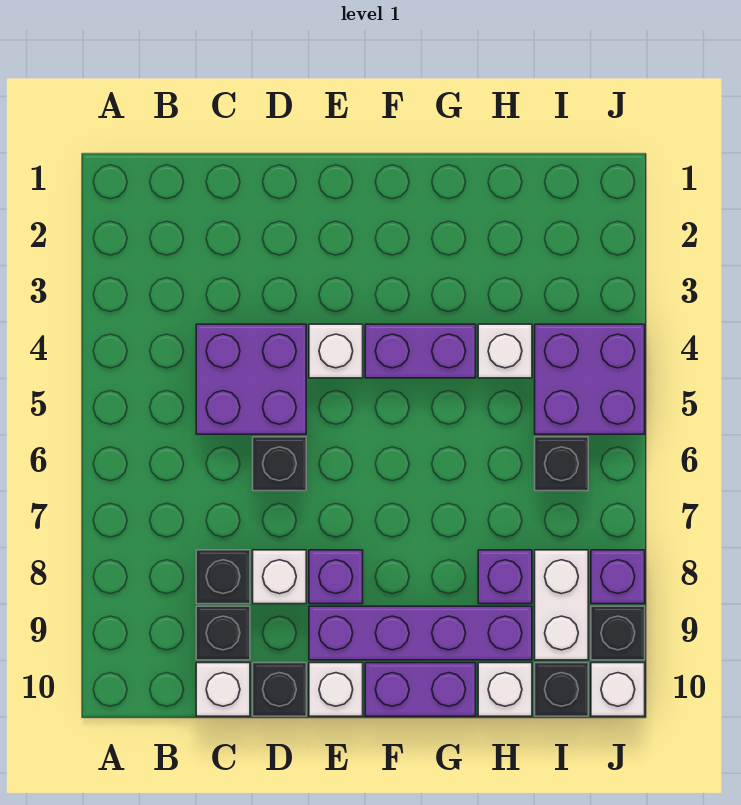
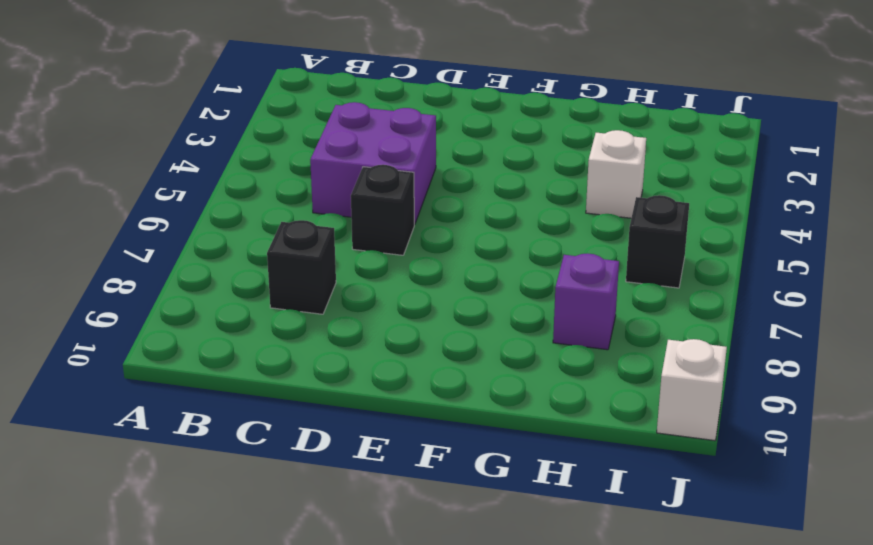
none -> black 1x1 brick [196,606,250,660]
none -> white 1x1 brick [196,663,250,716]
none -> white 1x1 brick [253,550,306,604]

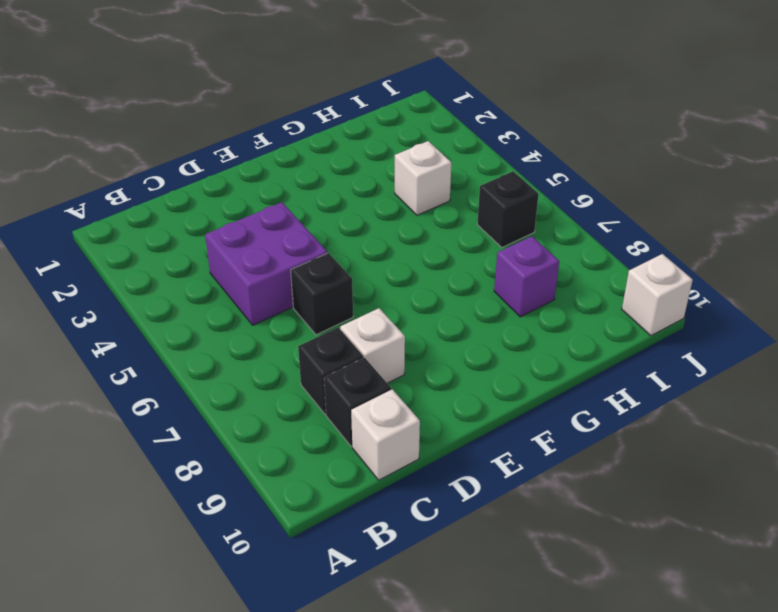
none -> black 1x1 brick [253,663,306,716]
none -> white 1x1 brick [309,324,363,378]
none -> purple 1x1 brick [309,550,363,604]

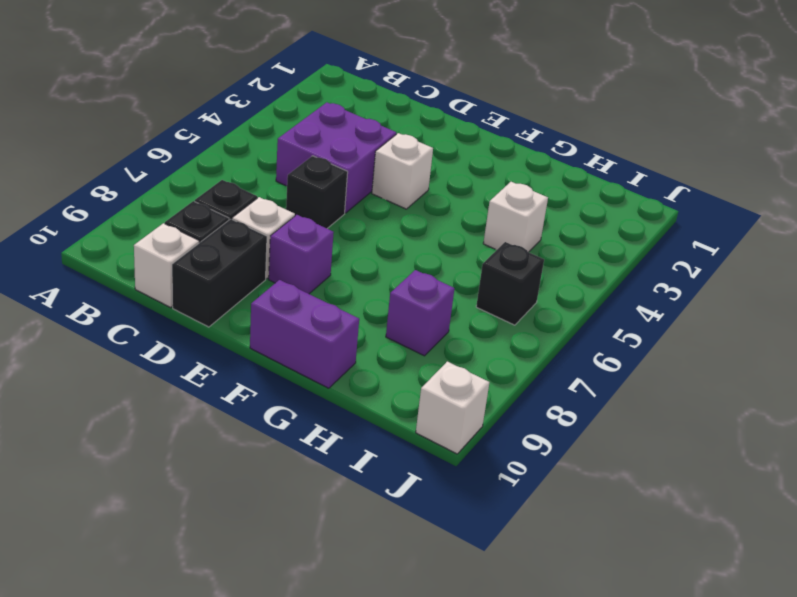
black 1x2 brick [172,219,267,327] -> black 1x1 brick [253,663,306,716]
none -> purple 1x4 brick [309,606,532,660]
none -> white 1x1 brick [309,663,363,716]
none -> purple 1x2 brick [365,324,476,378]

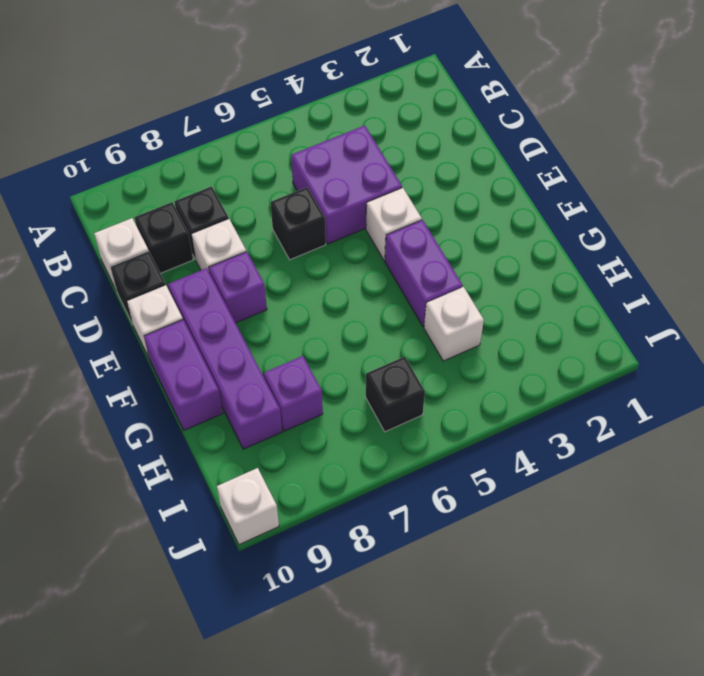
none -> white 1x1 brick [478,663,532,716]
none -> purple 2x2 brick [535,324,645,434]
none -> white 1x2 brick [535,550,588,660]

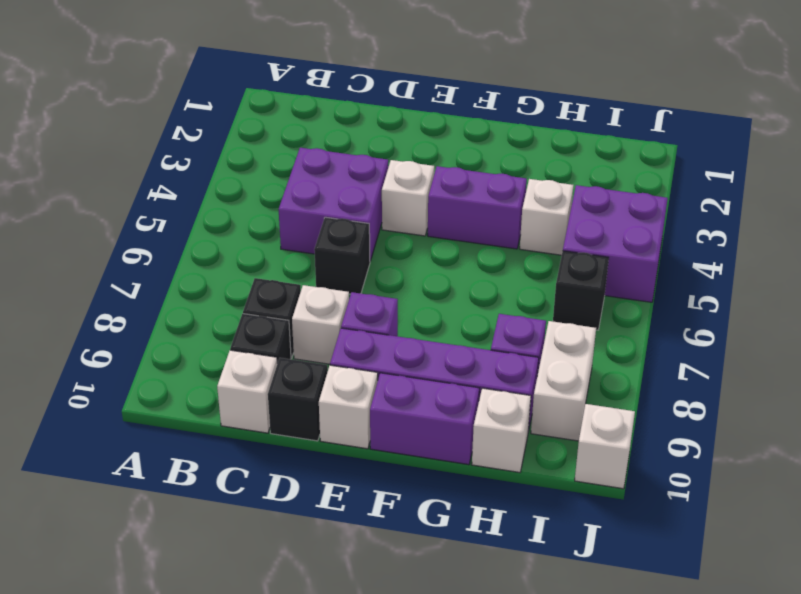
none -> black 1x1 brick [535,663,588,716]
none -> purple 1x1 brick [591,550,645,604]
none -> black 1x1 brick [591,606,645,660]

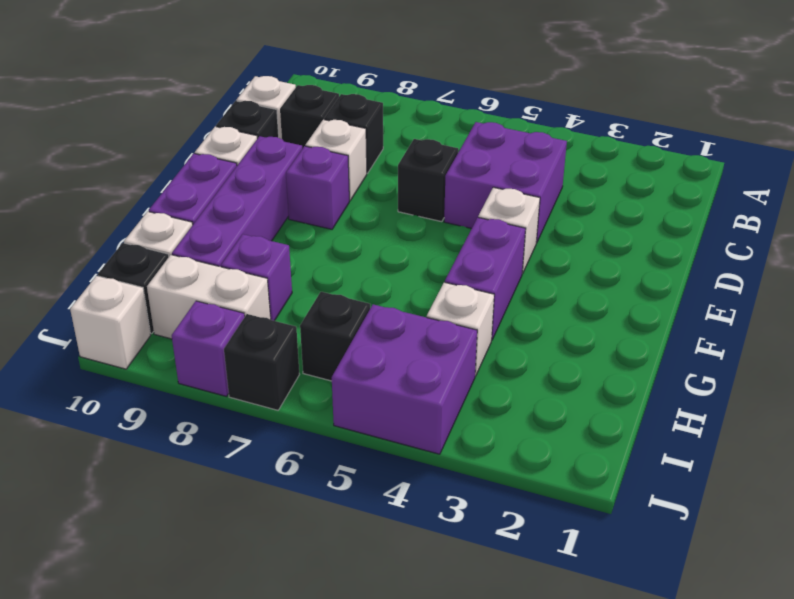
black 1x1 brick [224,314,299,410] -> black 1x1 brick moved to [591,606,645,660]

